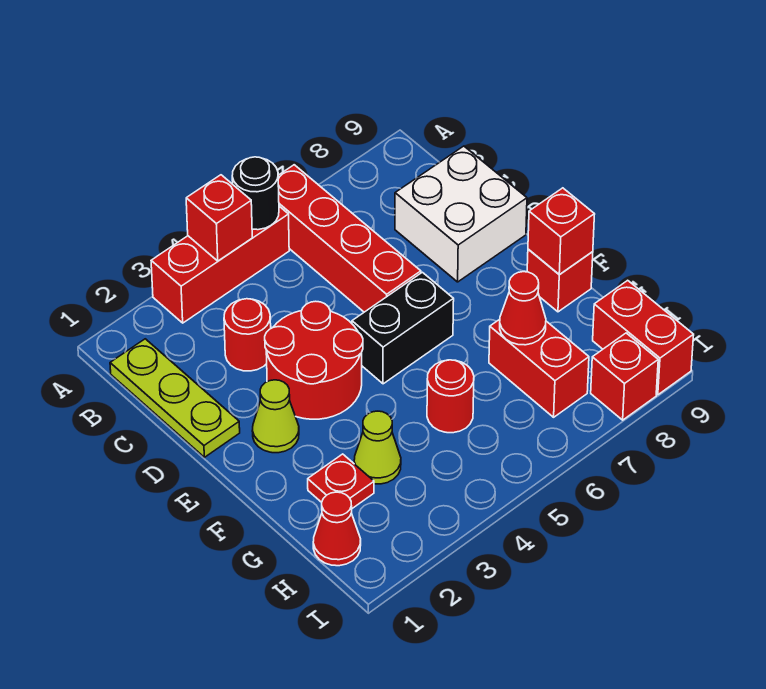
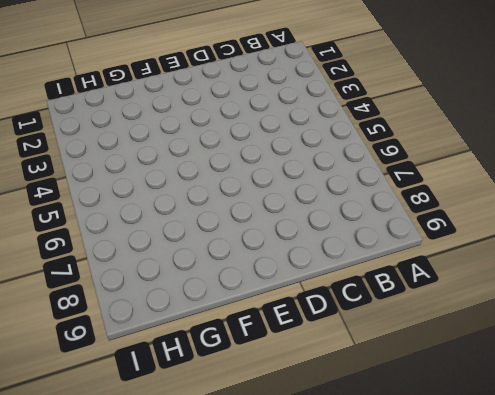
none -> red 1x3 brick [151,206,289,323]
none -> red 1x4 brick [278,165,421,312]
none -> lime 1x3 plate [110,339,240,457]

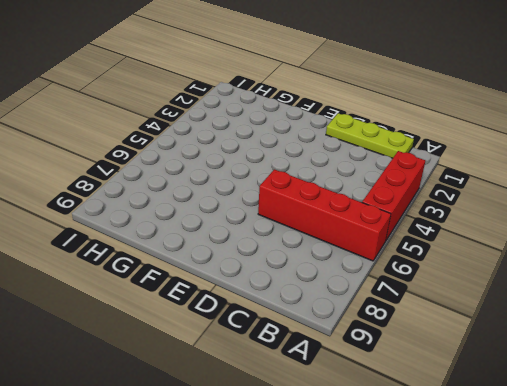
none -> red 1x1 round brick [224,299,271,371]
none -> white 2x2 brick [395,146,527,282]
none -> red 2x2 round brick [265,301,363,419]

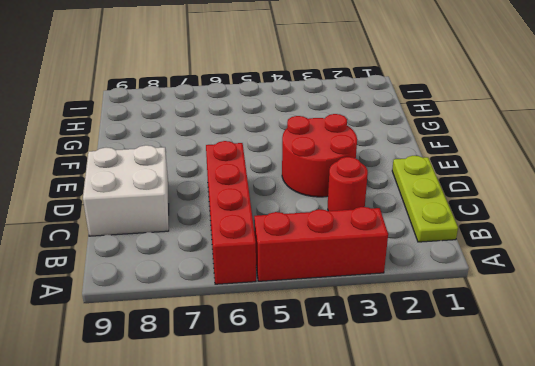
none -> lime 1x1 cone [252,380,299,453]
none -> black 1x2 brick [352,272,454,384]
none -> red 1x1 brick [527,249,593,312]

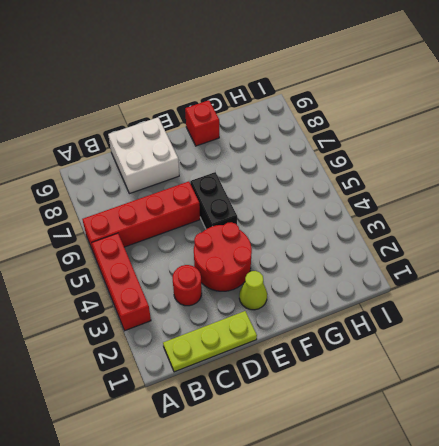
none -> red 1x1 plate [308,454,374,508]
none -> lime 1x1 cone [354,411,401,484]
none -> red 1x1 round brick [427,360,474,433]

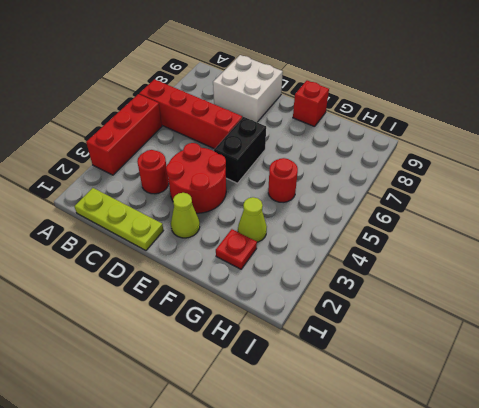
none -> red 1x2 brick [489,319,589,417]
none -> red 1x1 cone [313,492,361,566]
none -> red 1x2 brick [593,280,694,395]

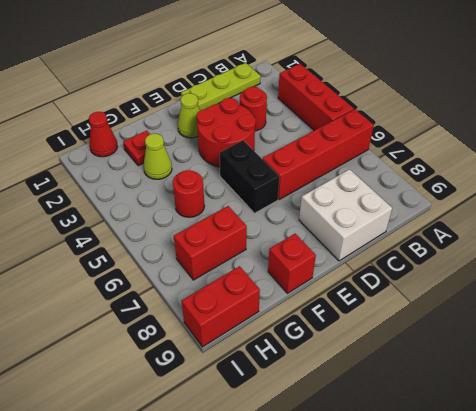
none -> red 1x1 brick [591,333,658,420]
none -> red 1x1 brick [186,175,252,261]
none -> black 1x1 round brick [232,157,279,230]

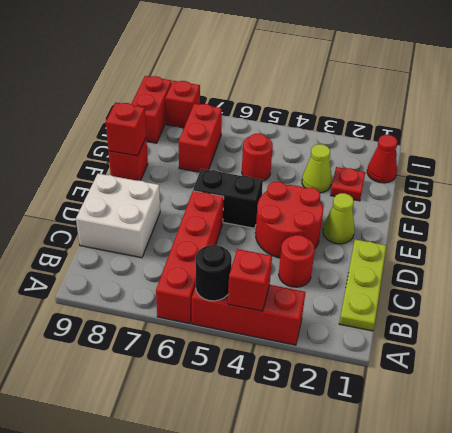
none -> red 1x1 cone [500,272,546,345]

